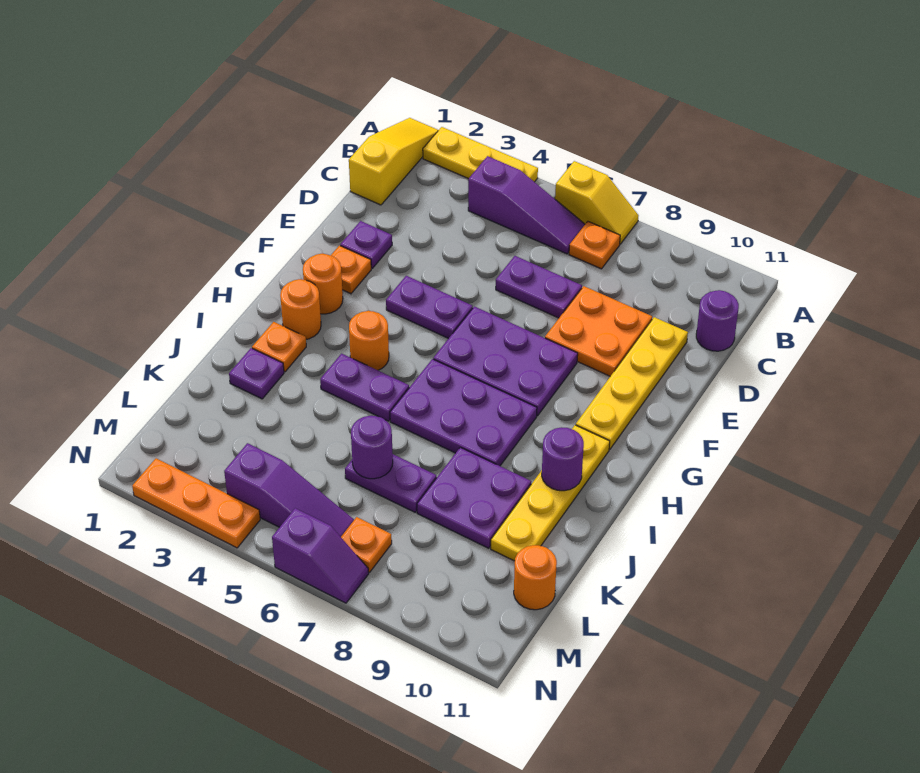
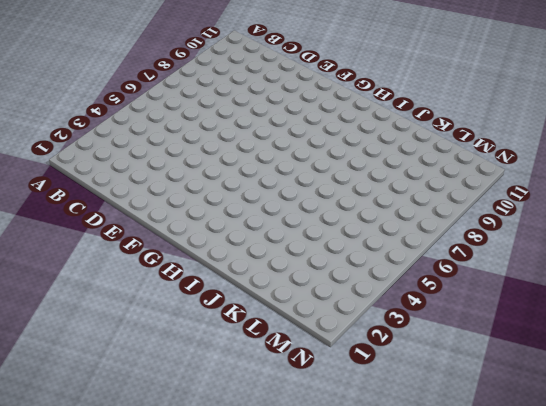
none -> yellow 1x3 slope [349,118,438,205]
none -> yellow 1x3 plate [423,127,538,182]
none -> yellow 1x2 slope [555,161,638,244]
none -> purple 1x3 slope [468,156,585,254]

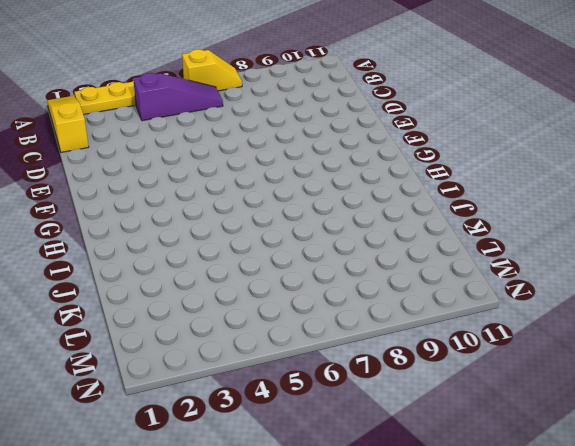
none -> orange 1x1 plate [569,222,620,269]
none -> purple 1x1 round brick [696,290,739,351]
none -> purple 1x2 plate [496,256,582,318]
none -> orange 2x2 plate [545,286,652,376]

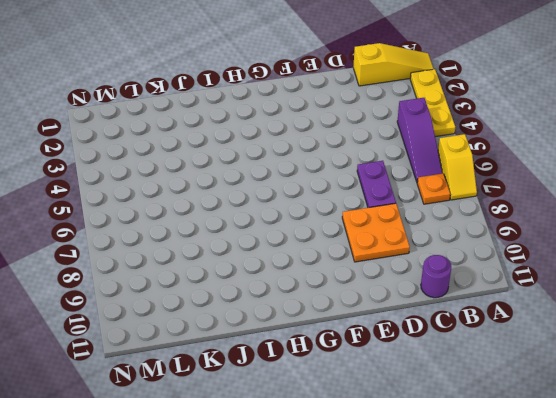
none -> yellow 1x4 plate [576,317,688,449]
none -> purple 1x1 plate [340,221,392,268]
none -> orange 1x1 plate [331,246,371,294]
none -> purple 1x2 plate [386,276,473,339]

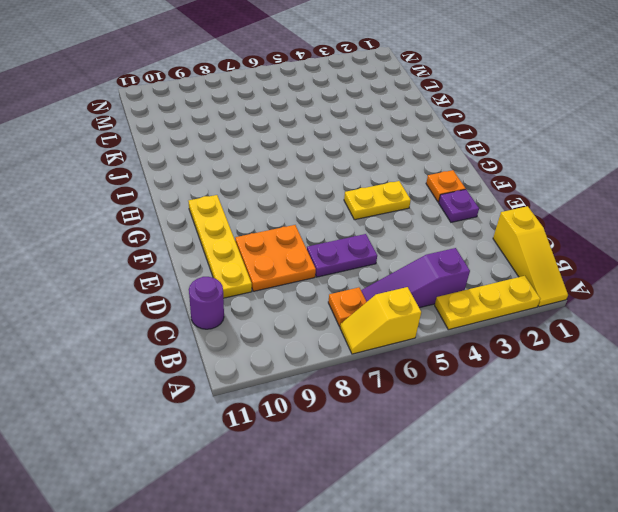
yellow 1x2 plate [344,181,411,220] -> purple 1x2 plate [386,276,473,339]
none -> purple 2x3 plate [433,306,578,416]
none -> orange 1x1 round brick [303,254,343,314]
none -> orange 1x1 round brick [280,279,321,339]
none -> orange 1x1 round brick [349,311,389,370]

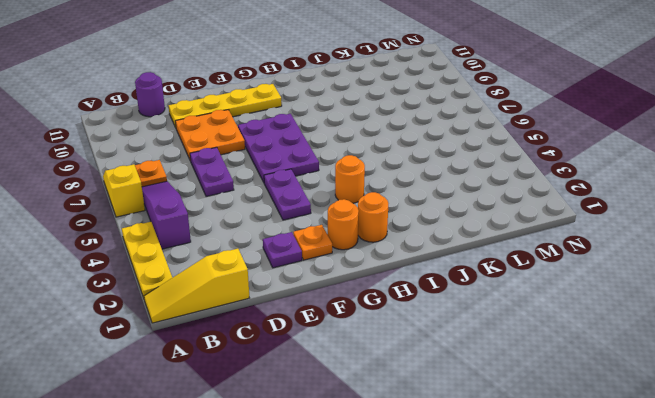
none -> purple 2x3 plate [390,359,537,466]
none -> yellow 1x4 plate [491,425,610,561]
none -> orange 1x1 plate [252,322,306,372]
none -> purple 1x2 plate [320,354,409,421]

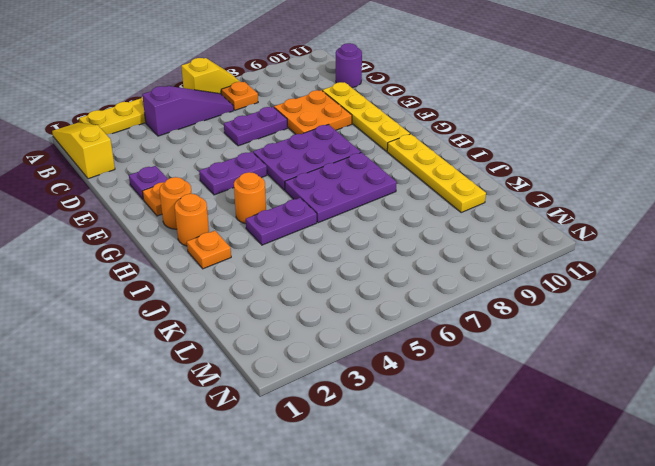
none -> purple 1x1 plate [229,348,284,399]
none -> purple 2x2 plate [417,447,531,548]
none -> purple 1x2 plate [345,454,437,512]
none -> orange 1x1 round brick [514,545,557,610]

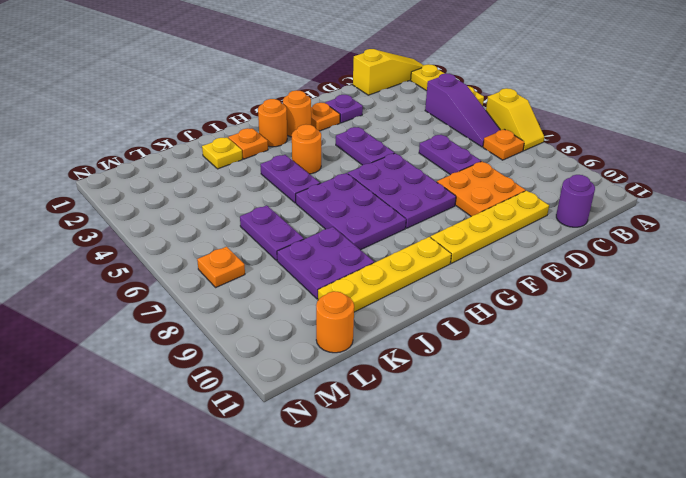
yellow 1x1 plate [202,137,243,169] -> purple 1x1 plate [229,348,284,399]
none -> purple 1x3 slope [224,443,354,537]
none -> orange 1x3 plate [132,458,260,548]
none -> purple 1x2 slope [272,508,369,603]
none -> purple 1x1 round brick [542,427,584,491]

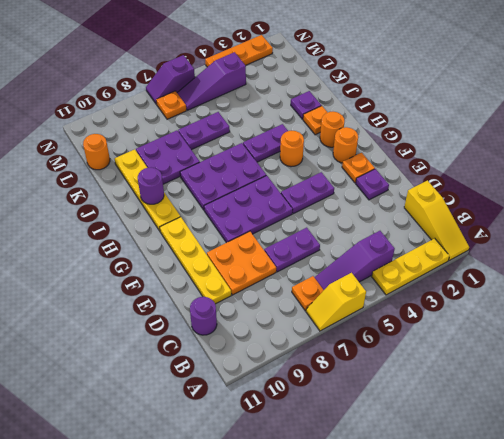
none -> purple 1x1 round brick [351,416,393,479]

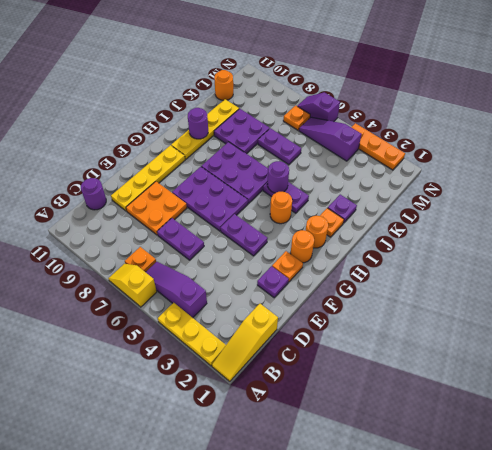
purple 1x1 round brick [267,161,289,193] -> purple 1x1 round brick moved to [351,416,393,479]

